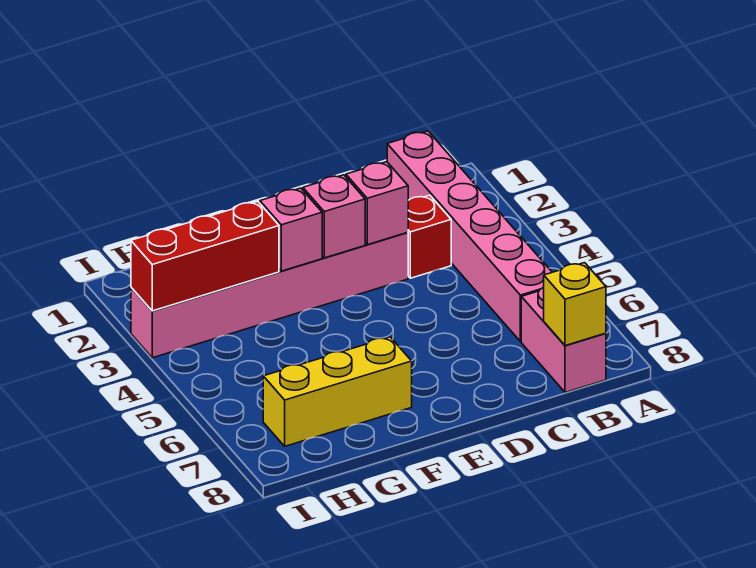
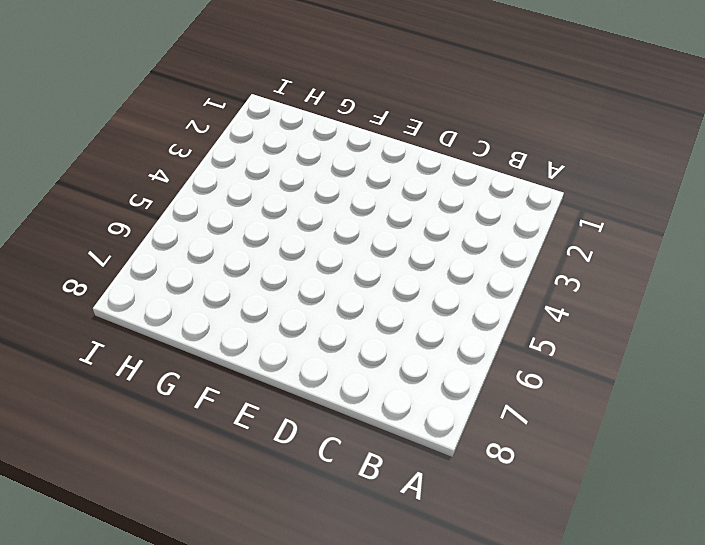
none -> pink 1x6 brick [387,131,552,341]
none -> pink 1x2 brick [521,287,606,392]

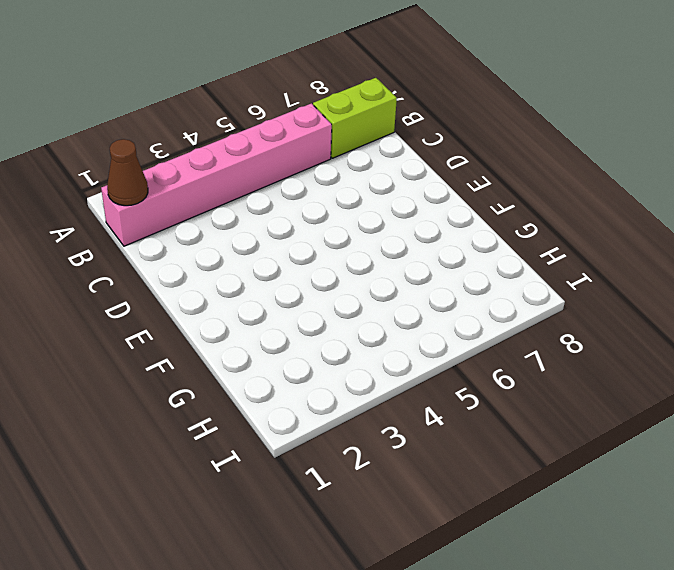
brown 1x1 cone [107,139,148,206] -> none
lime 1x2 brick [313,78,397,158] -> pink 1x2 brick [521,287,606,392]
none -> red 1x1 brick [408,195,451,278]
none -> pink 1x6 brick [131,232,408,358]

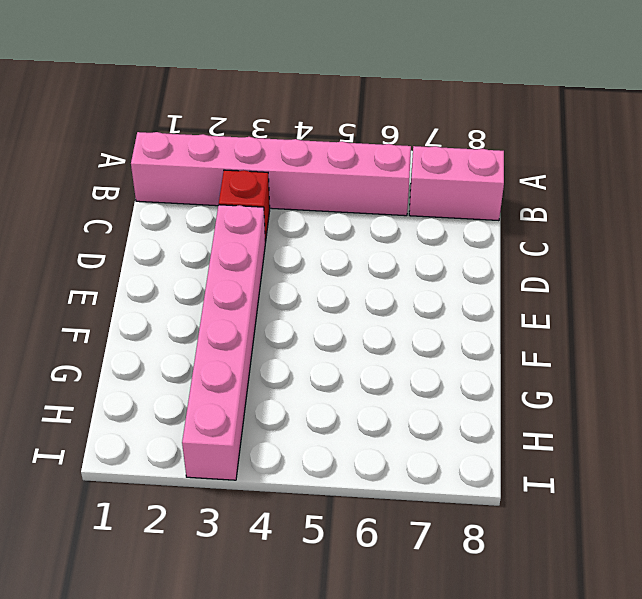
none -> yellow 1x3 brick [263,337,412,446]
none -> yellow 1x1 brick [544,263,606,346]

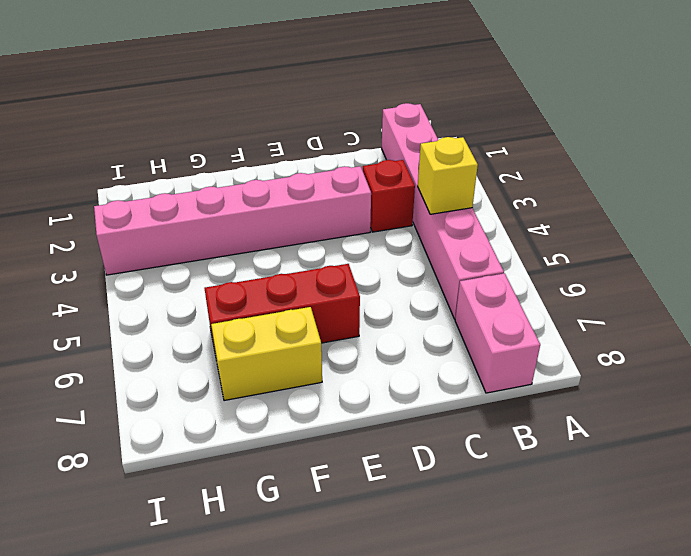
yellow 1x1 brick [418,137,478,214] -> yellow 1x1 brick moved to [544,263,606,346]
red 1x3 brick [204,264,360,355] -> red 1x3 brick moved to [131,201,279,311]
yellow 1x2 brick [211,307,322,401] -> yellow 1x3 brick [263,337,412,446]
none -> pink 1x1 brick [346,162,408,245]
none -> pink 1x1 brick [303,175,365,258]

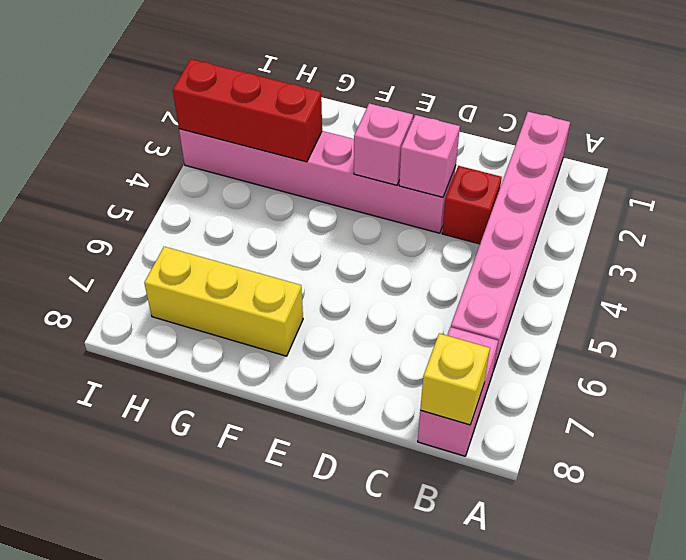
none -> pink 1x1 brick [260,188,322,271]

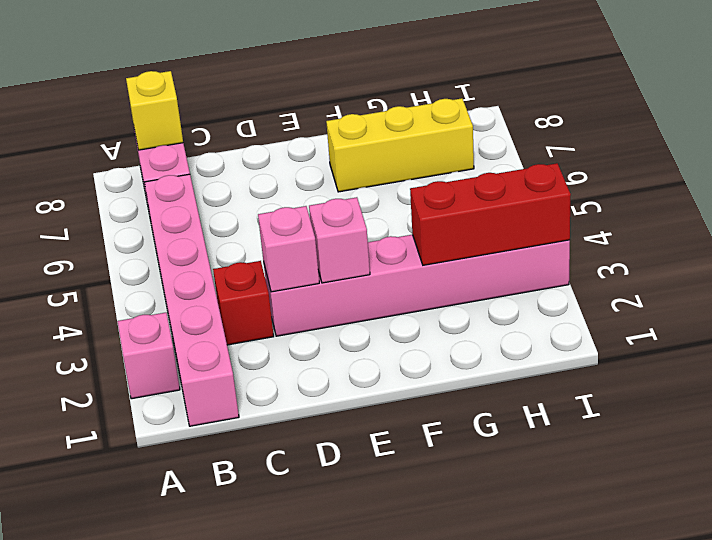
pink 1x1 brick [117,313,180,399] -> pink 1x1 brick moved to [260,188,322,271]

